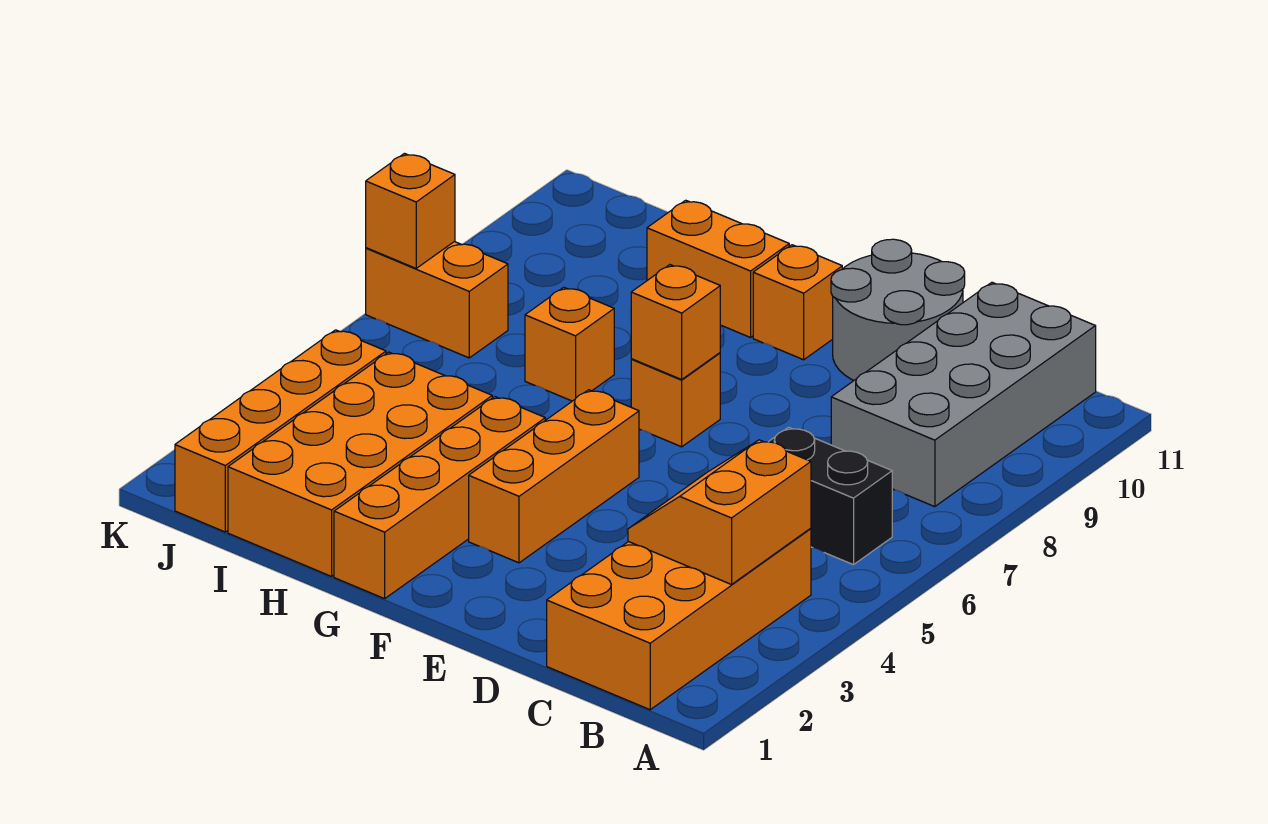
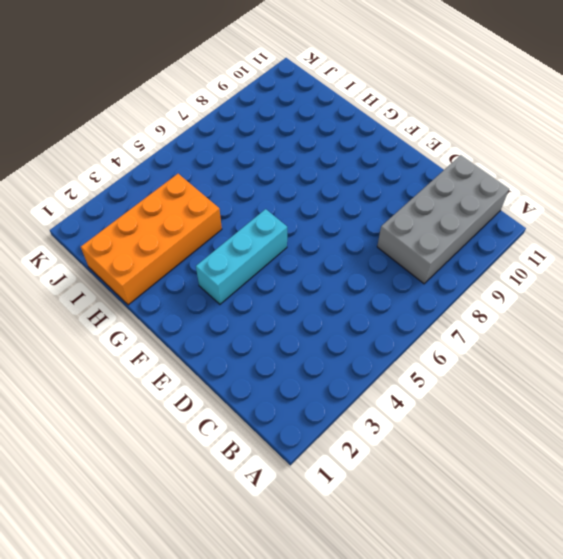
cyan 1x3 brick [196,209,287,304] -> orange 1x3 brick [469,390,639,563]
none -> orange 2x4 brick [547,529,811,710]
none -> black 1x2 brick [769,427,892,565]
none -> grey 2x2 round brick [831,239,965,380]

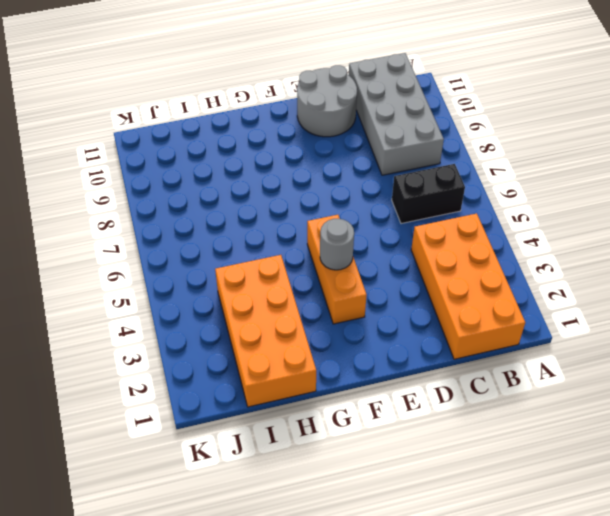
grey 1x1 round brick [320,219,354,270] -> none
none -> orange 1x1 brick [631,353,720,447]
none -> orange 1x1 brick [753,245,842,360]
none -> orange 1x4 brick [334,397,545,599]

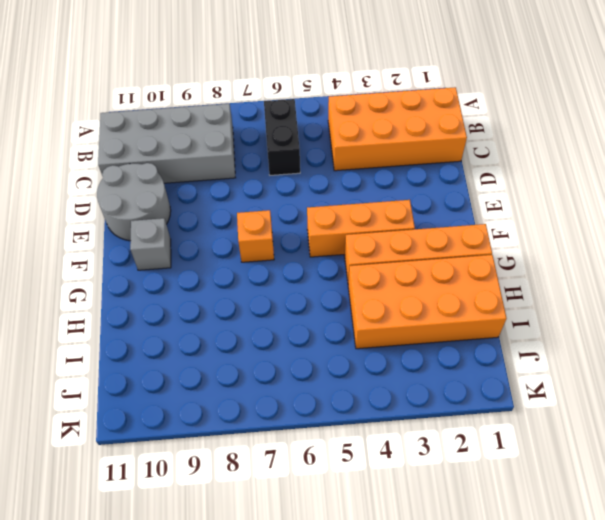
grey 1x1 brick [130,218,171,270] -> orange 1x1 brick [753,245,842,360]
none -> orange 1x2 brick [647,200,789,338]
none -> orange 1x1 brick [525,287,614,401]
none -> orange 1x4 brick [175,330,386,532]

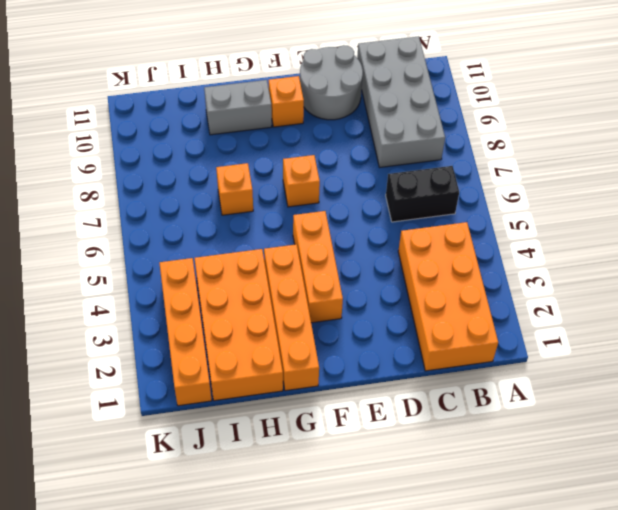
grey 1x2 brick [204,80,272,135] -> orange 1x2 brick [647,200,789,338]
none -> orange 1x2 brick [366,242,508,358]
none -> orange 2x2 slope [628,440,811,584]
none -> orange 1x1 brick [631,265,720,379]

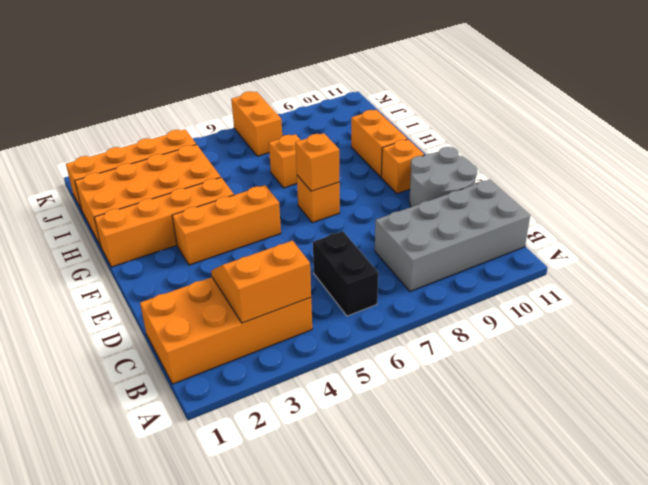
none -> orange 1x1 brick [366,154,455,268]

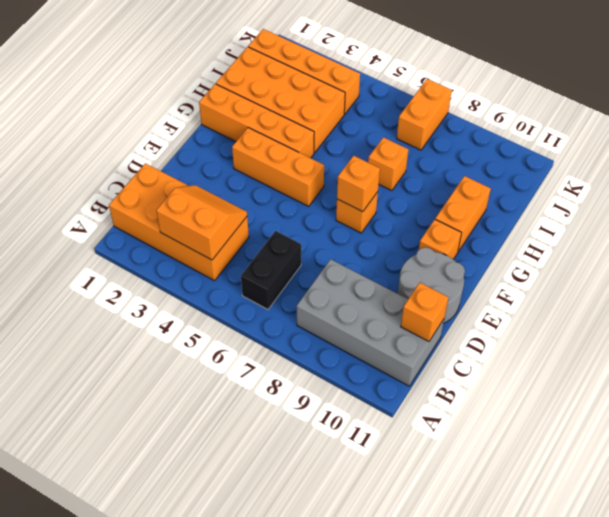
orange 1x1 brick [401,282,449,341] -> orange 1x1 brick moved to [366,154,455,268]

